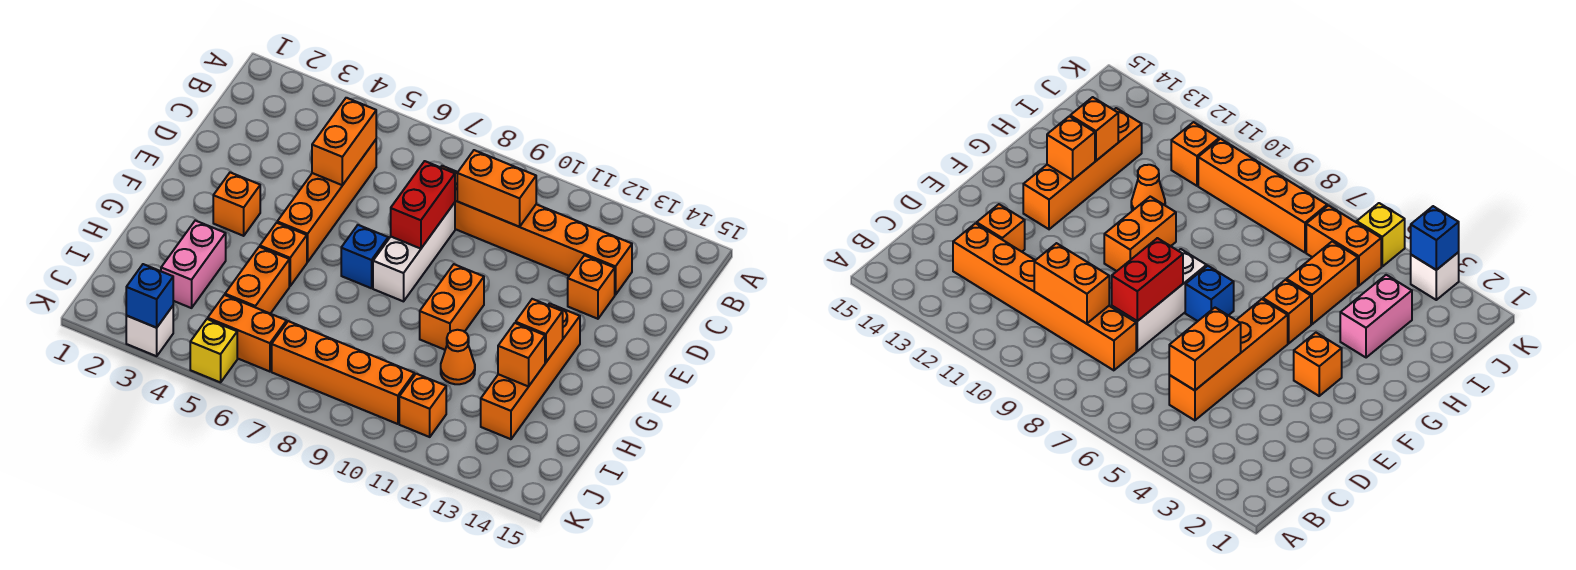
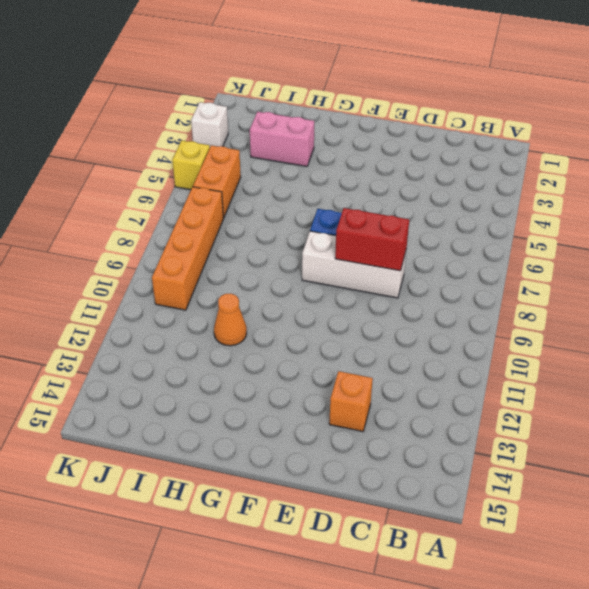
none -> orange 1x4 brick [277,140,376,262]
none -> orange 1x6 brick [441,166,632,295]
none -> orange 1x1 brick [213,172,260,236]

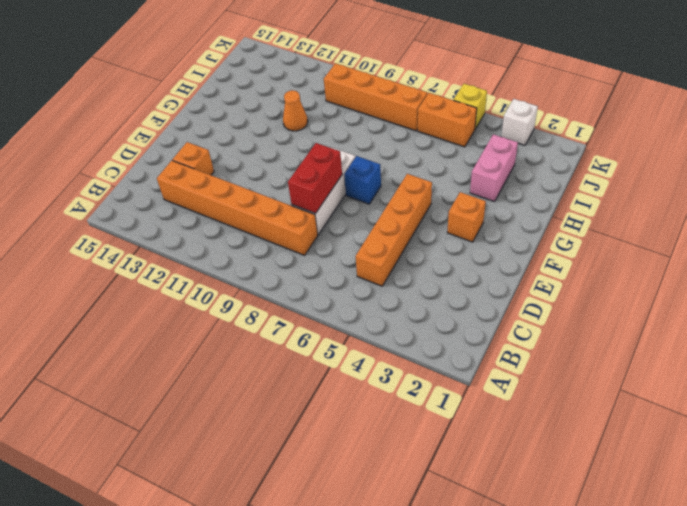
none -> orange 1x2 brick [420,264,484,350]
none -> orange 1x4 brick [481,304,580,439]
none -> orange 1x1 brick [260,223,307,286]

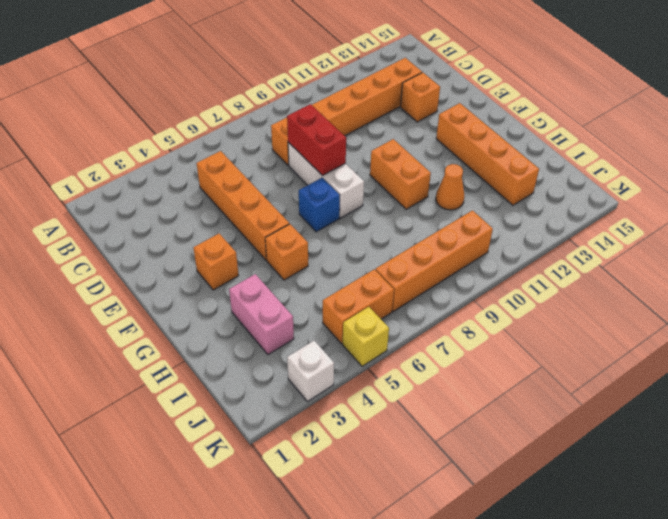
none -> orange 1x2 brick [225,247,289,314]
none -> orange 1x1 brick [399,374,446,437]
none -> orange 1x2 brick [312,98,376,185]

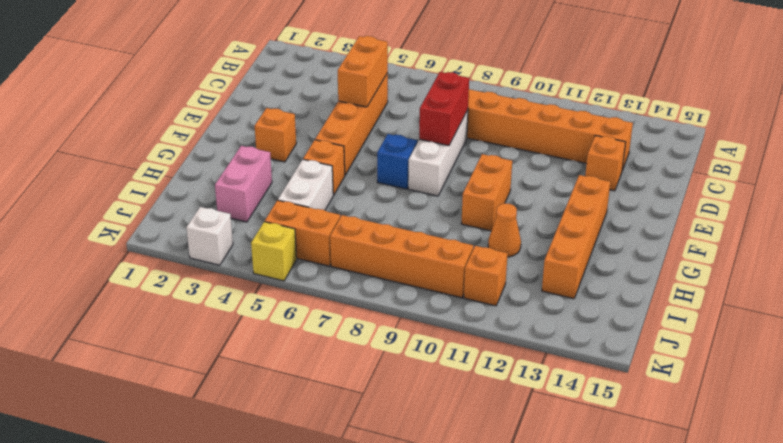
white 1x2 brick [278,160,333,210] -> orange 1x2 brick [225,247,289,314]
none -> orange 1x2 brick [457,150,536,227]
none -> orange 1x1 brick [516,299,563,362]
none -> orange 1x1 brick [498,323,545,386]

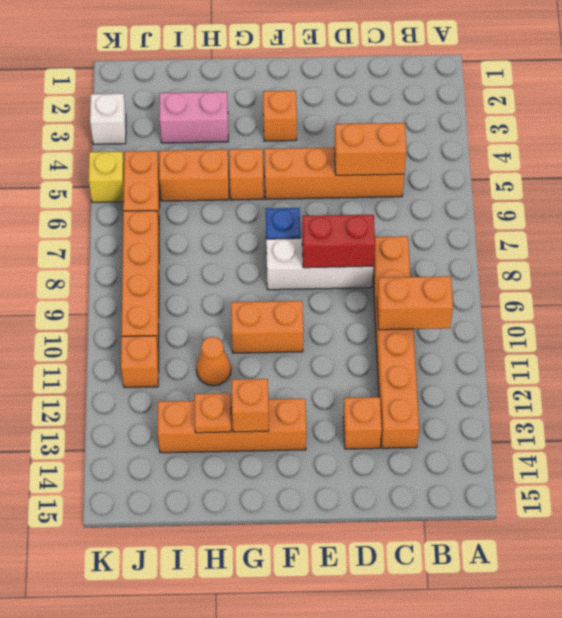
orange 1x2 brick [377,276,453,330] -> orange 1x2 brick turned to [457,150,536,227]
orange 1x1 plate [195,393,231,433] -> orange 1x1 brick [498,323,545,386]
none -> blue 1x1 brick [126,264,173,328]

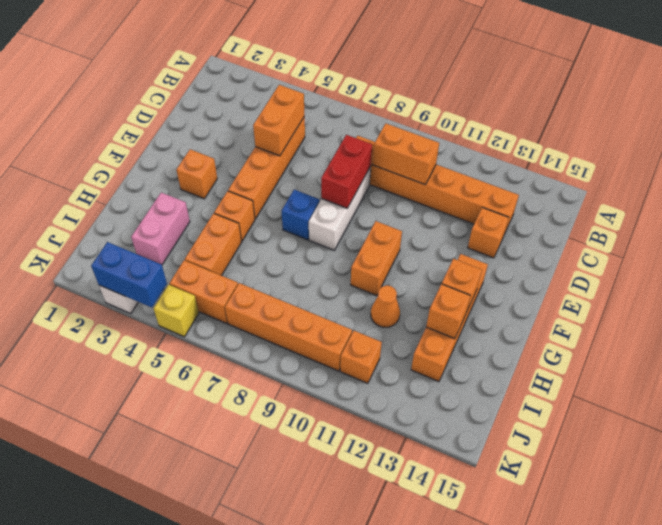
blue 1x2 brick [91,242,167,308] -> blue 1x1 brick [126,264,173,328]

